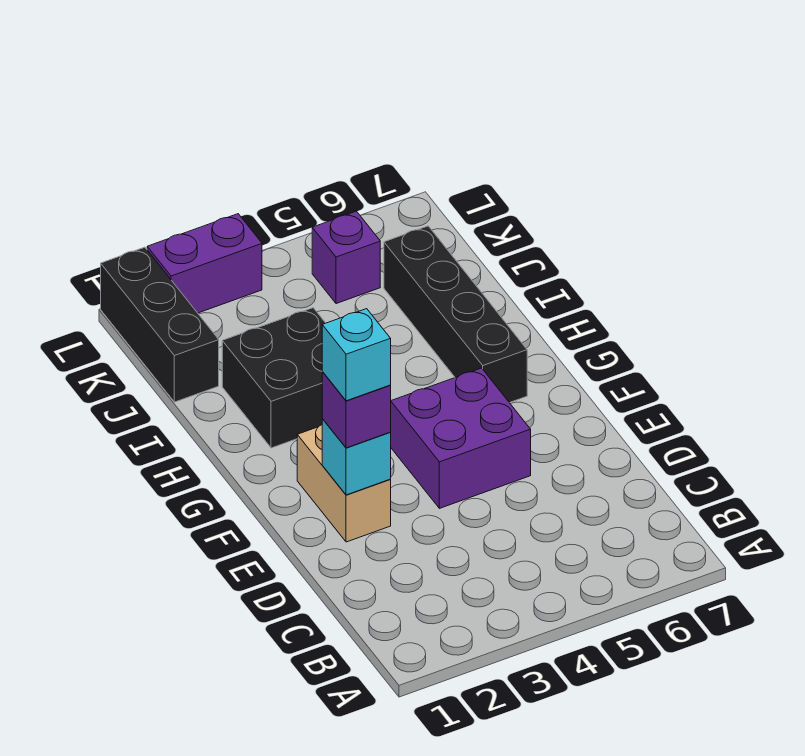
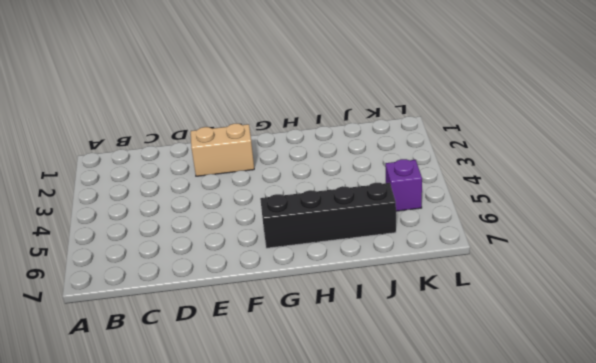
none -> purple 2x2 brick [390,368,531,508]
none -> black 2x2 brick [222,308,325,448]

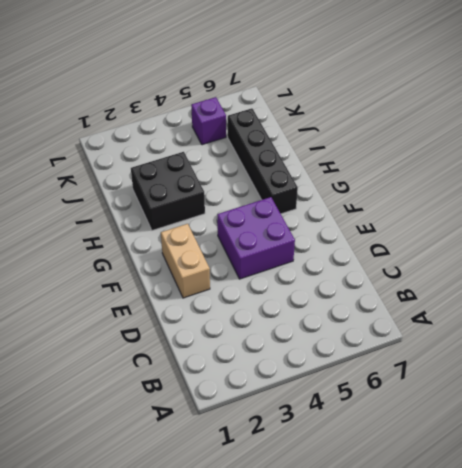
none -> black 1x3 brick [101,247,219,402]
none -> purple 1x2 brick [147,214,262,313]

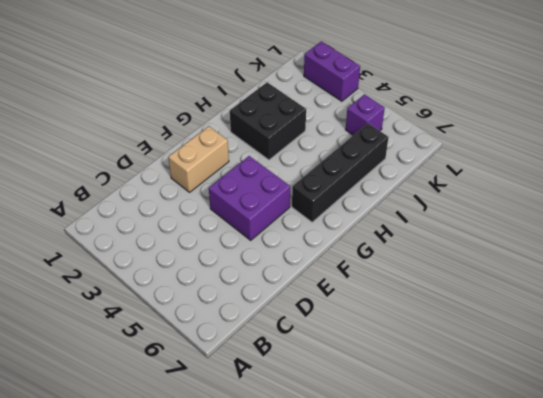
none -> black 1x3 brick [101,247,219,402]
none -> cyan 1x1 brick [322,419,391,495]

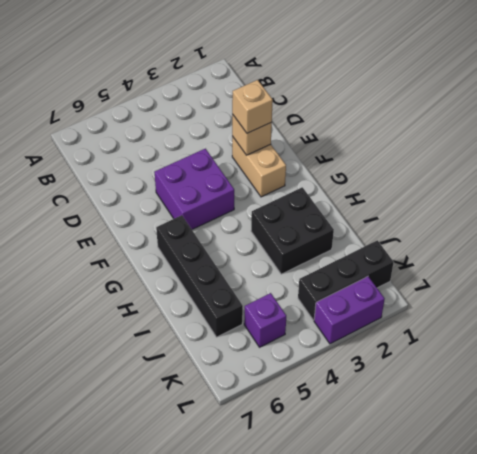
tan 1x1 brick [232,114,272,155] -> cyan 1x1 brick [322,419,391,495]
tan 1x1 brick [232,80,273,133] -> purple 1x1 brick [322,372,391,448]
black 1x3 brick [298,240,394,320] -> black 1x3 brick turned to [101,247,219,402]
none -> cyan 1x1 brick [322,309,391,401]

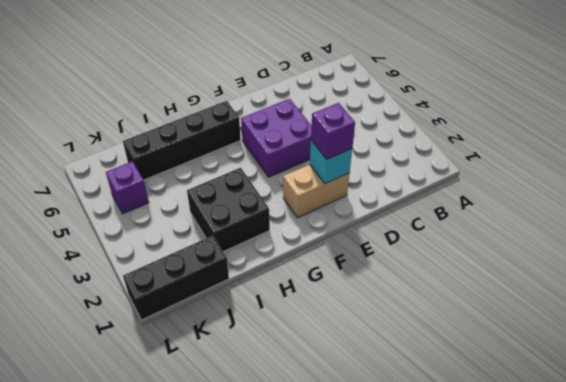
none -> purple 1x2 brick [147,214,262,313]
none -> cyan 1x1 brick [322,309,391,401]

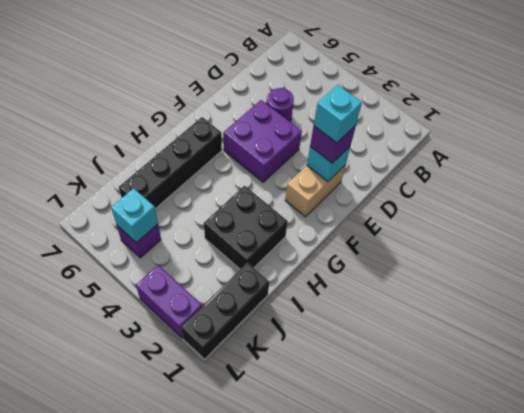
purple 1x1 round brick [267,88,294,122] -> none
cyan 1x1 brick [111,188,158,243] -> none

